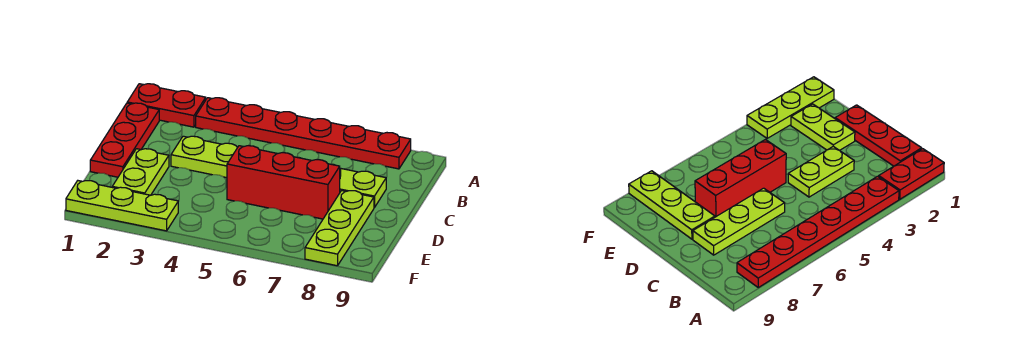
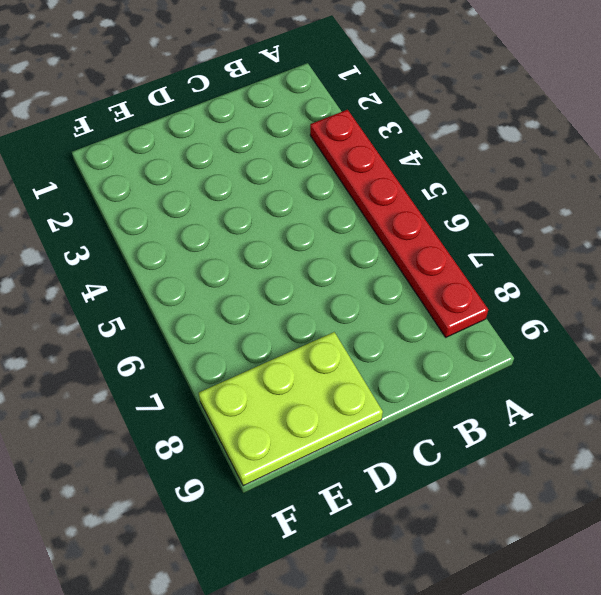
lime 2x3 plate [199,332,383,486] -> lime 1x3 plate [305,191,374,266]
none -> red 1x2 plate [127,84,206,127]
none -> red 1x3 plate [90,103,159,177]

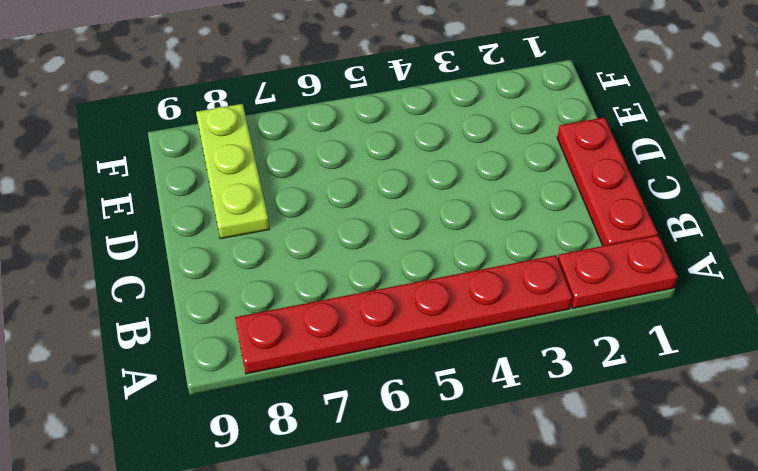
none -> lime 1x2 plate [171,136,237,178]
none -> lime 1x3 plate [298,157,386,208]

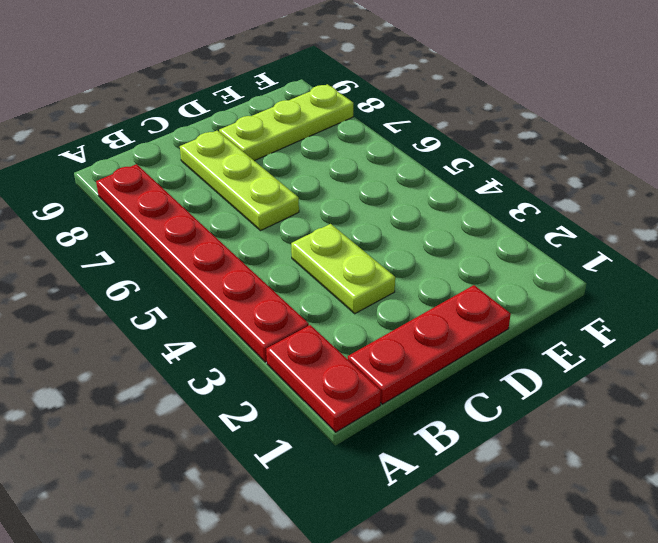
none -> lime 1x2 plate [112,149,169,195]
none -> red 1x3 brick [227,146,340,219]

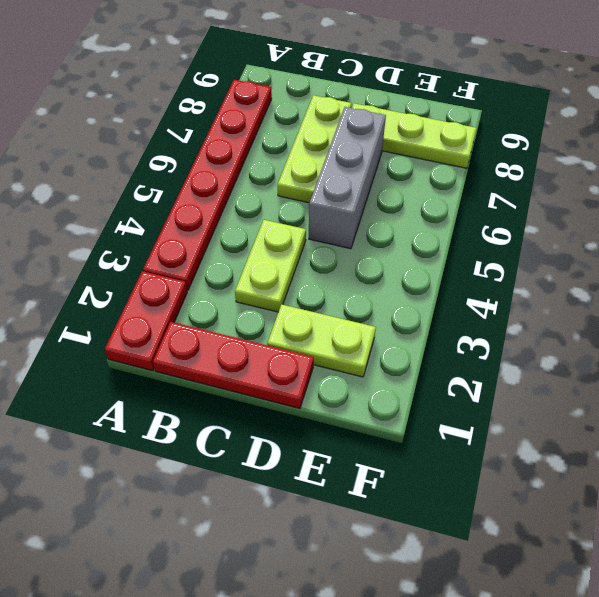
grey 1x3 brick [309,107,386,249] -> red 1x3 brick [227,146,340,219]
none -> lime 1x3 plate [66,181,178,231]

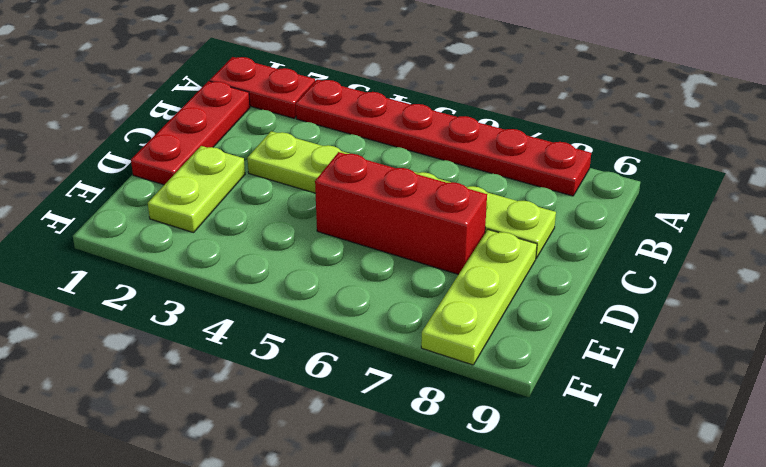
none -> lime 1x3 plate [66,181,178,231]

